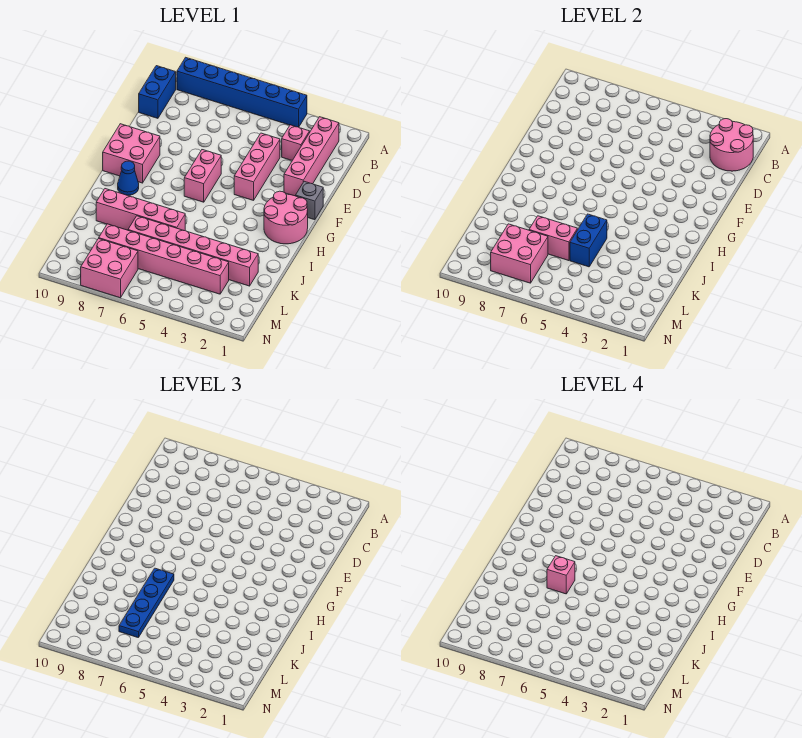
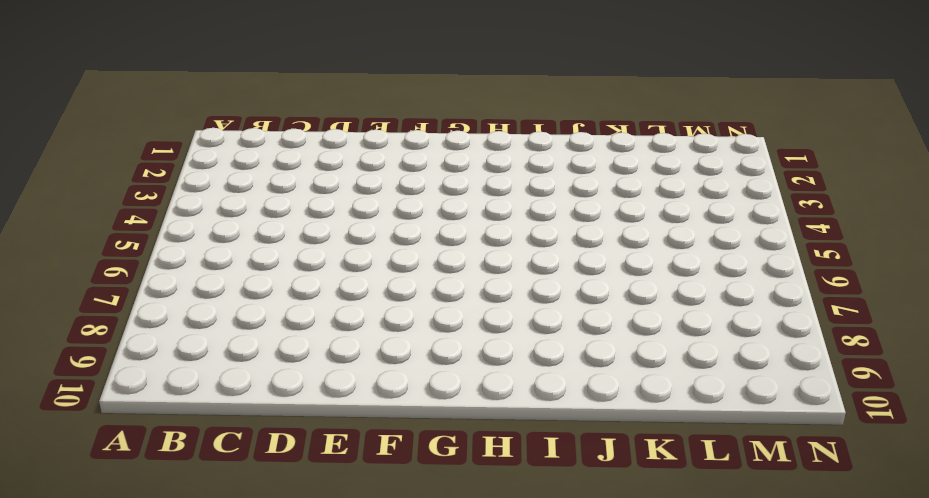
none -> blue 1x6 brick [177,57,307,127]
none -> pink 1x4 brick [284,117,339,196]
none -> blue 1x2 brick [139,66,176,118]

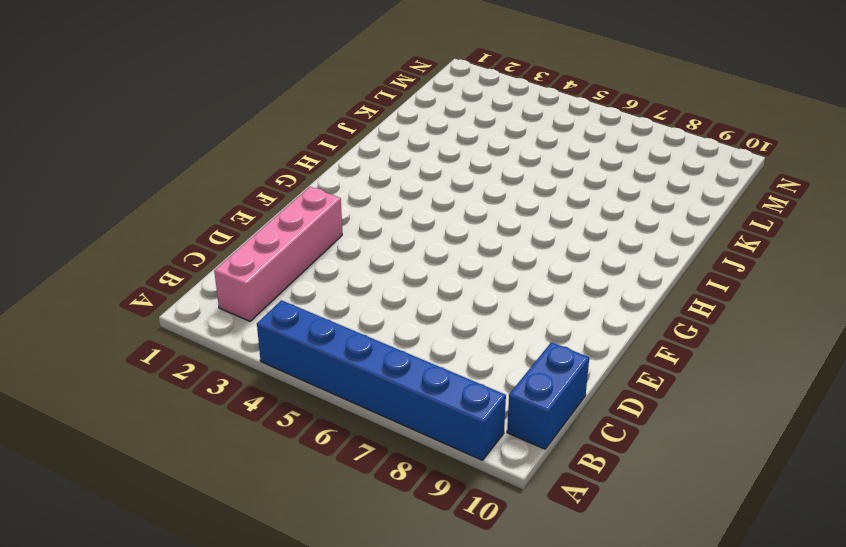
none -> pink 1x1 brick [282,125,310,160]
none -> pink 1x3 brick [234,133,280,200]
none -> grey 1x1 brick [295,181,323,220]

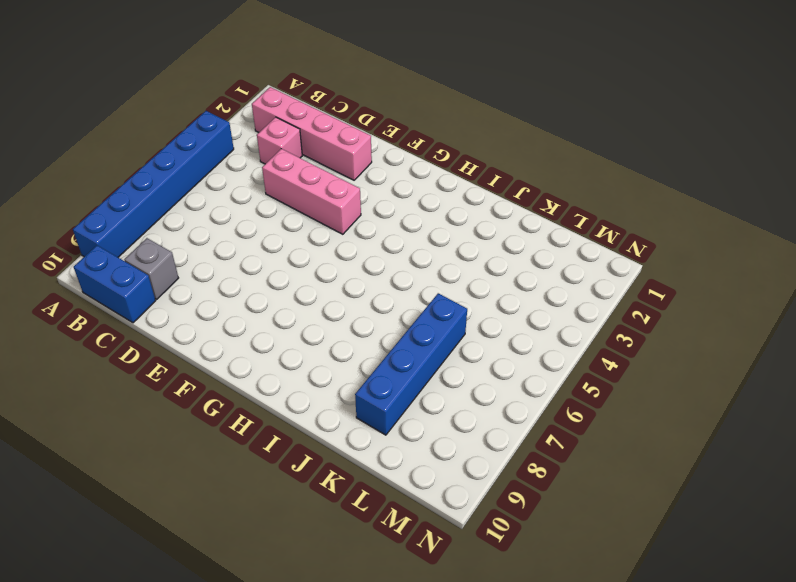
grey 1x1 brick [124,238,178,299] -> grey 1x1 brick moved to [295,181,323,220]
blue 1x4 brick [355,293,467,435] -> pink 1x6 brick [128,216,258,286]
none -> pink 1x2 brick [184,150,221,202]
none -> pink 2x2 brick [103,124,160,183]
none -> pink 2x2 round brick [264,191,308,244]

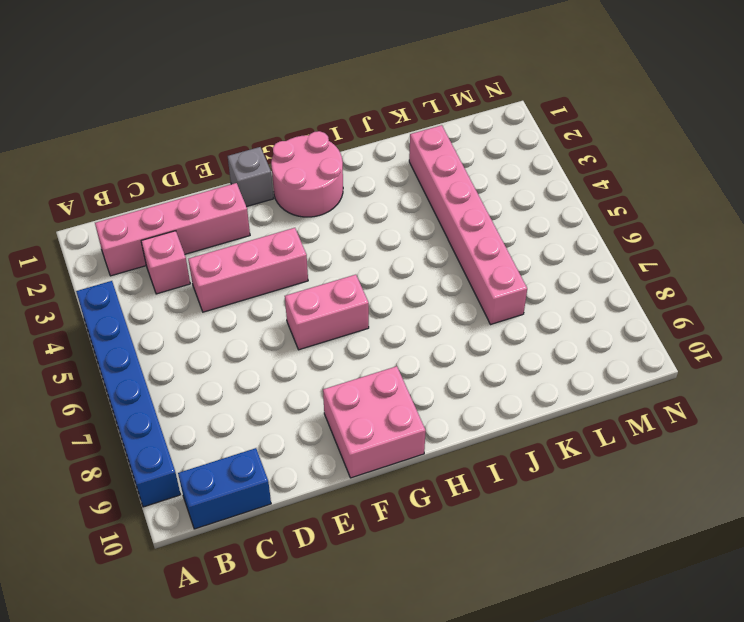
none -> blue 1x1 cone [118,161,139,195]
none -> pink 1x4 brick [96,189,185,231]
none -> pink 1x6 brick [99,224,229,294]

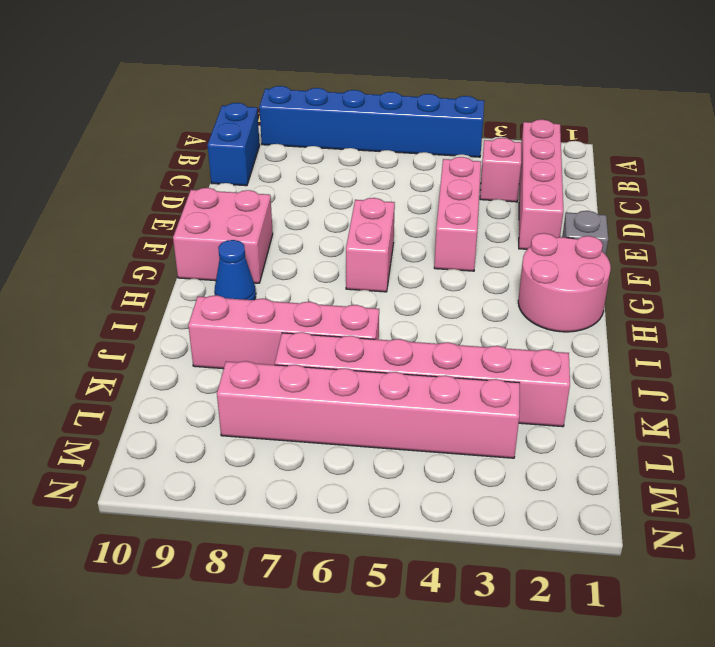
none -> pink 2x2 brick [81,239,138,298]
none -> pink 2x2 round brick [710,119,753,171]
none -> blue 1x2 brick [570,214,607,267]

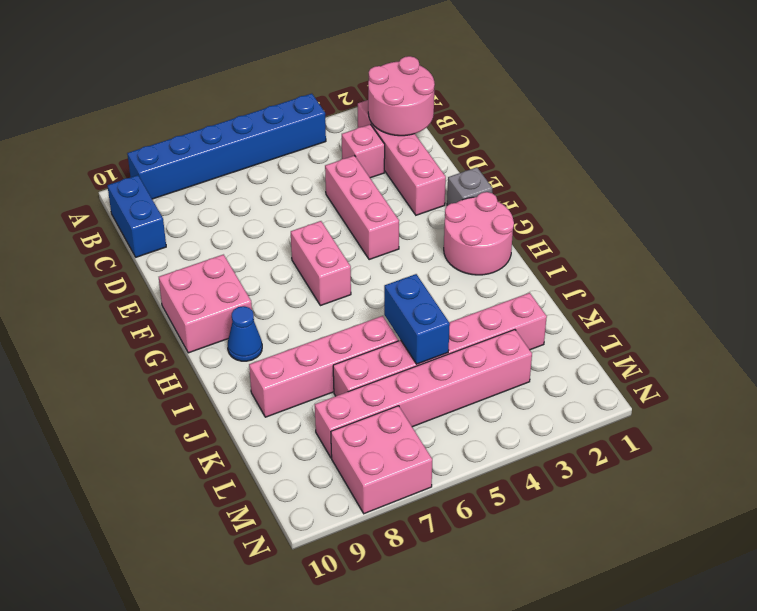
none -> pink 1x2 brick [529,216,577,261]
none -> pink 2x2 brick [491,224,548,283]
none -> blue 1x4 plate [119,568,174,638]

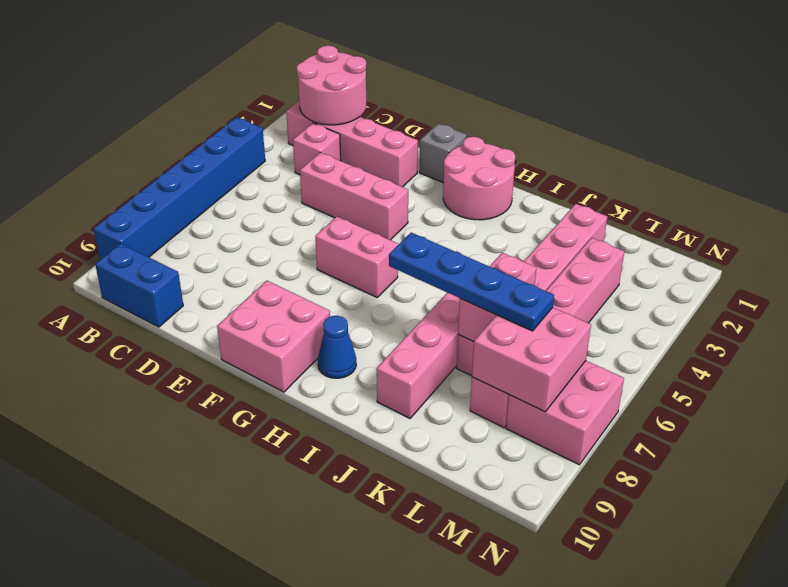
none -> blue 1x2 brick [570,214,607,267]
none -> pink 1x1 brick [547,556,575,594]

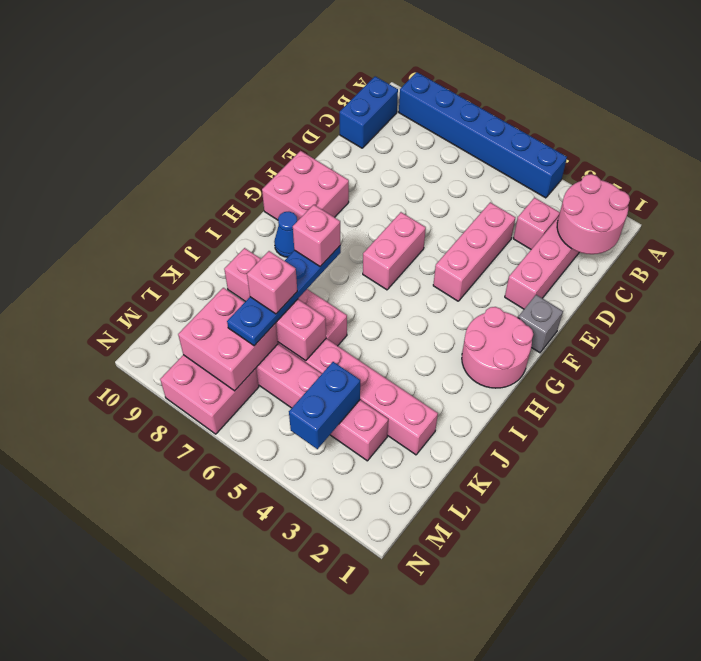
pink 1x1 brick [247,251,297,314] -> none
blue 1x2 brick [289,362,360,449] -> blue 1x2 brick moved to [570,214,607,267]

